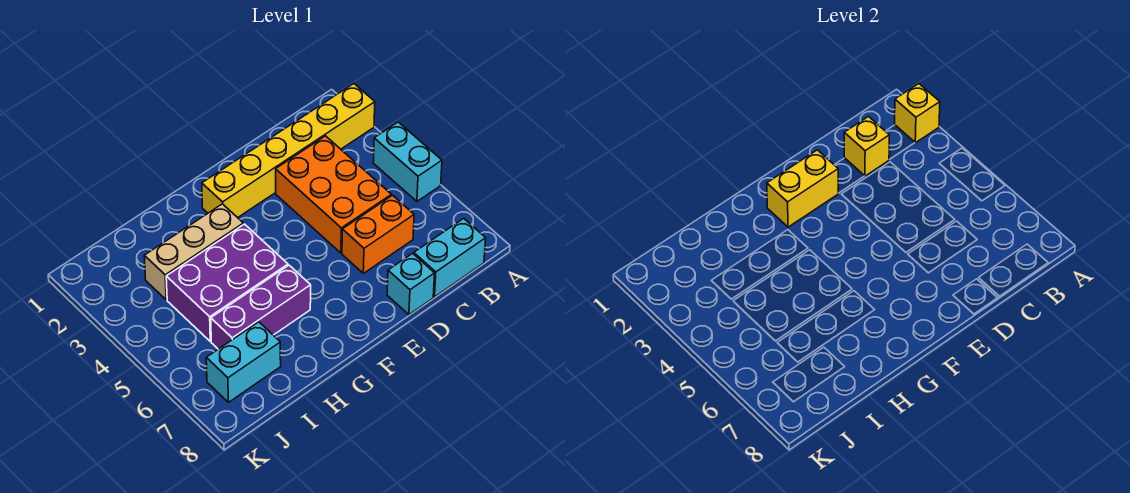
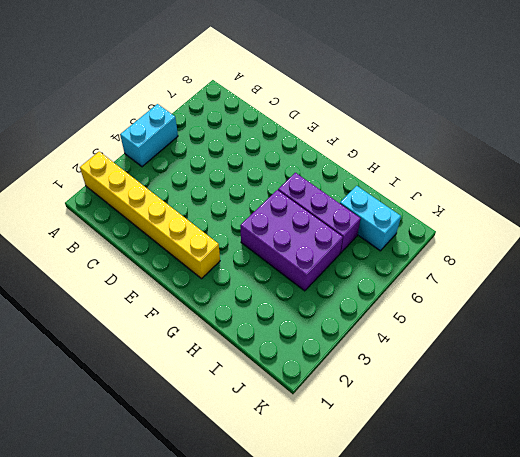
none -> cyan 1x2 brick [414,218,486,297]
none -> orange 2x3 brick [276,136,391,253]
none -> orange 1x2 brick [342,195,414,273]

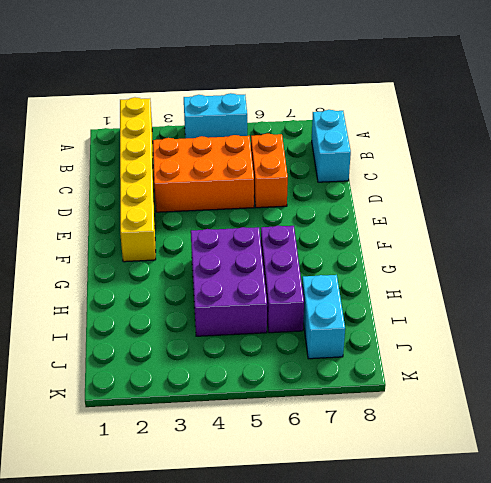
none -> cyan 1x1 brick [387,253,435,315]
none -> tan 1x3 brick [144,204,243,300]
none -> yellow 1x1 brick [895,84,940,143]

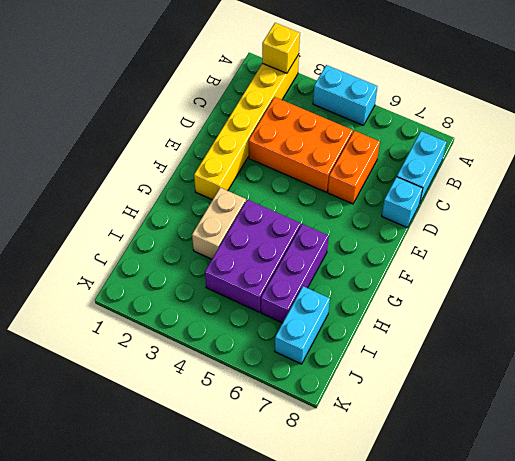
tan 1x2 brick [192,188,246,259] -> tan 1x3 brick [144,204,243,300]
none -> yellow 1x1 brick [844,117,889,176]
none -> yellow 1x2 brick [767,150,838,227]

